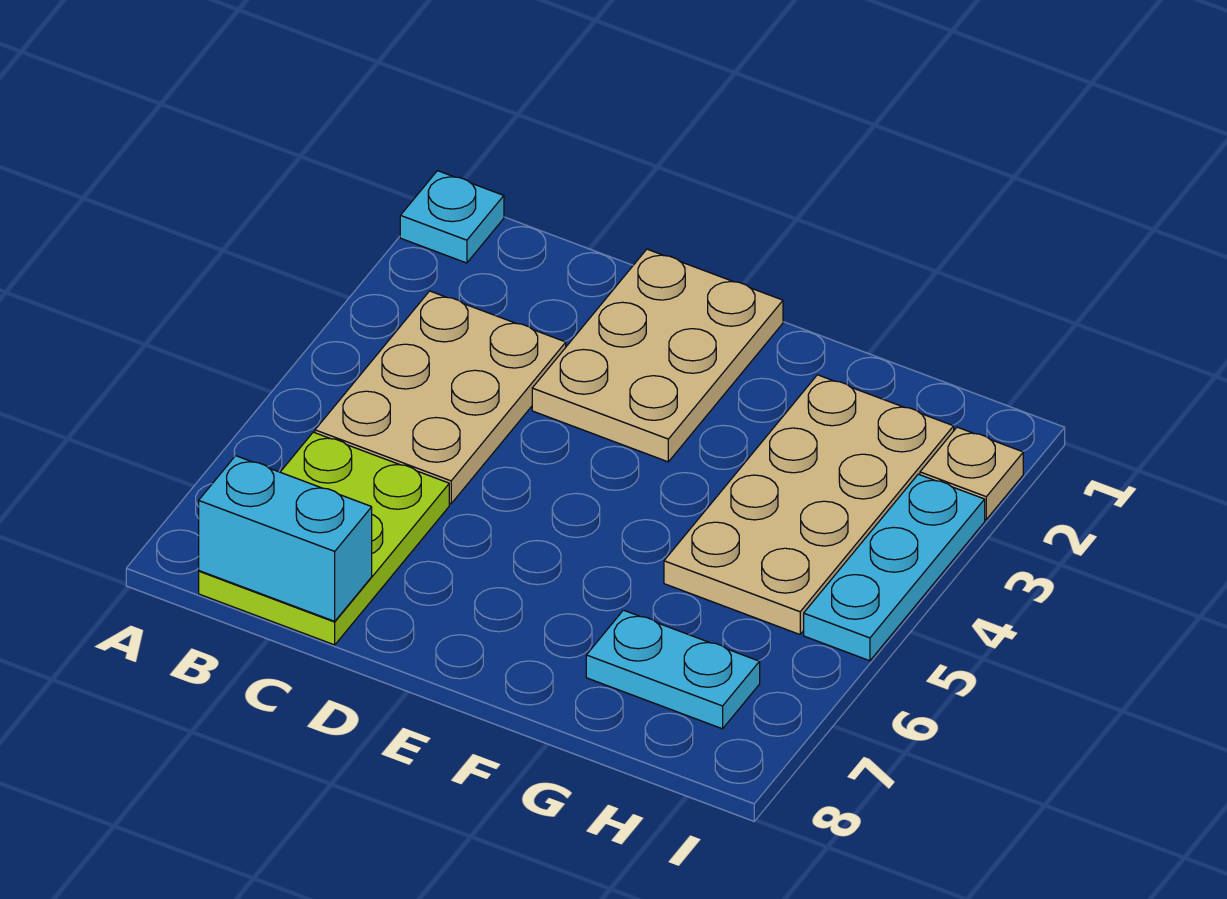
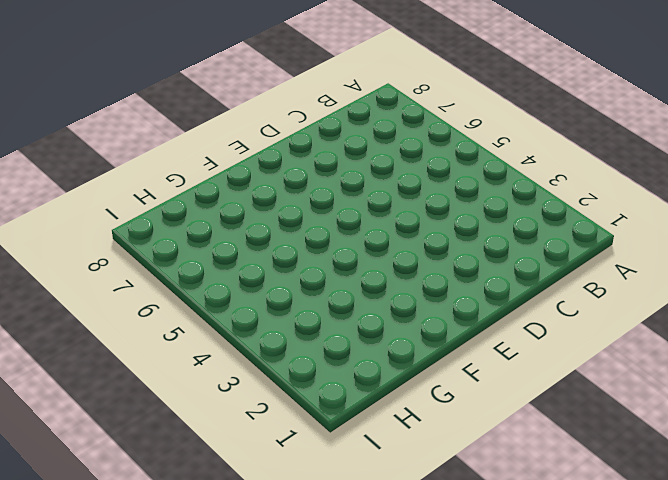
none -> cyan 1x1 plate [400,171,504,263]
none -> tan 2x3 plate [315,291,566,504]

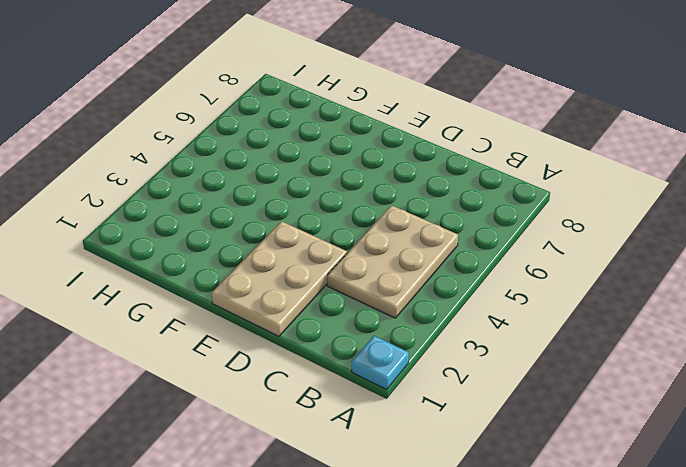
none -> lime 2x3 plate [199,432,449,645]
none -> tan 2x4 plate [664,375,954,634]

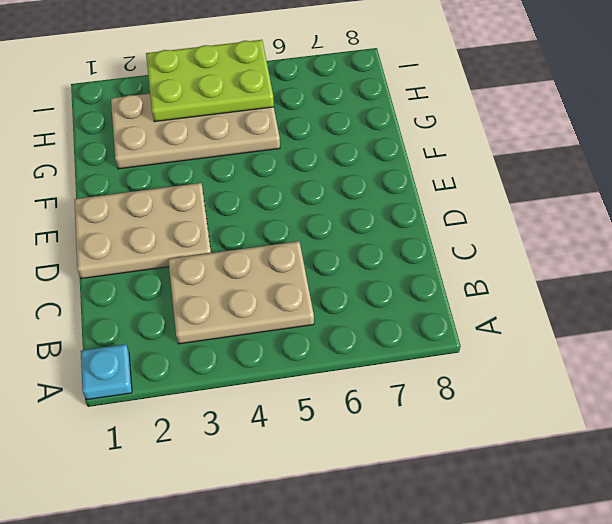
lime 2x3 plate [146,40,274,122] -> lime 2x3 plate moved to [199,432,449,645]
none -> cyan 1x2 plate [586,610,760,729]
none -> tan 1x1 plate [920,427,1023,519]

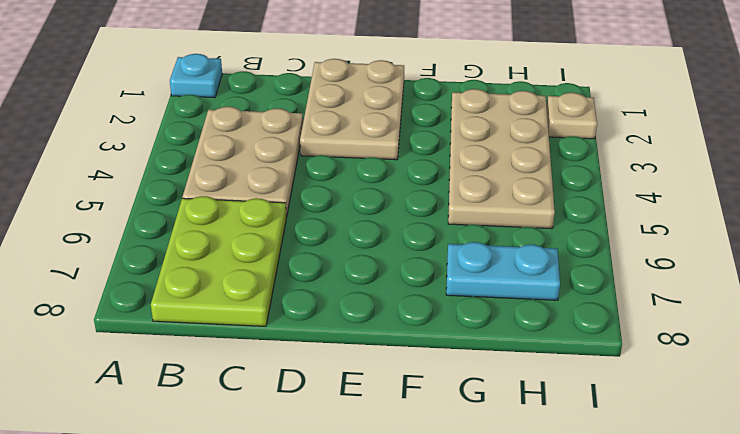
none -> cyan 1x3 plate [804,474,985,661]
none -> cyan 1x2 brick [199,456,372,621]

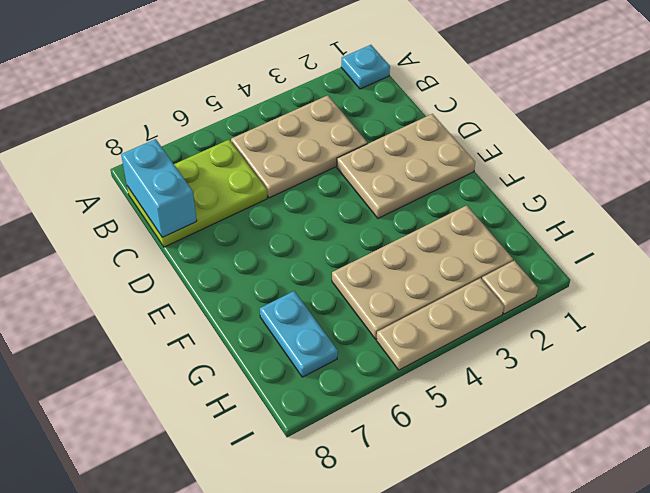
tan 1x3 plate [376,278,504,370] -> cyan 1x3 plate [804,474,985,661]

